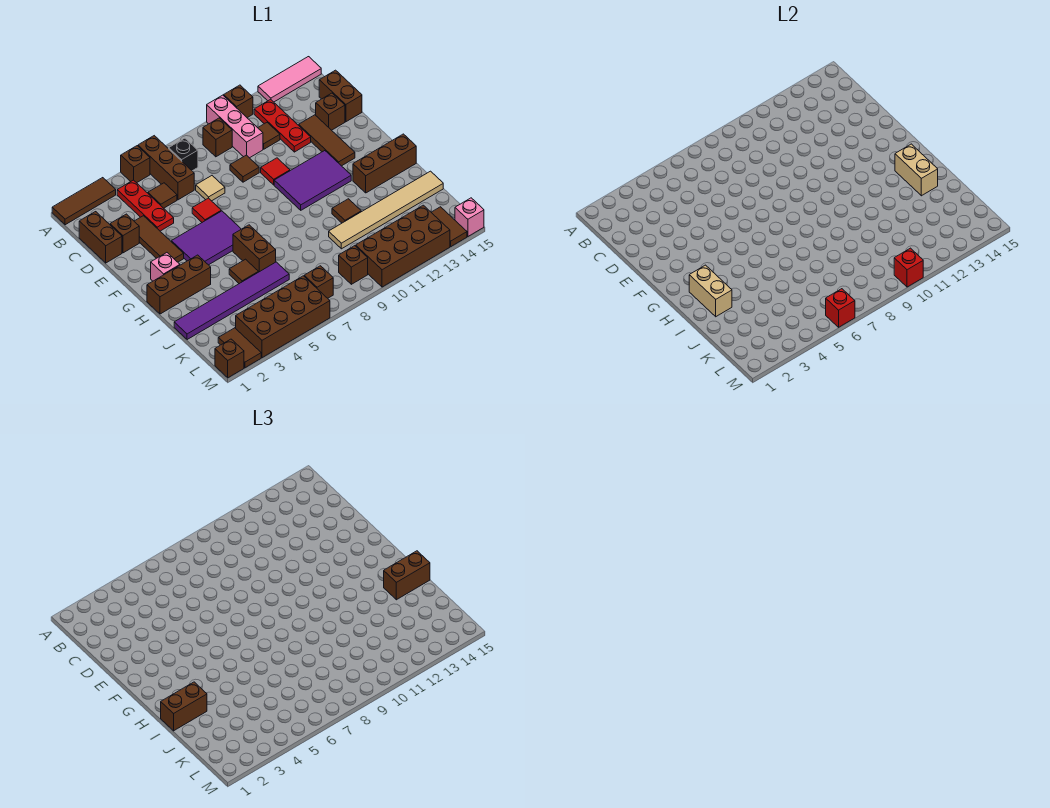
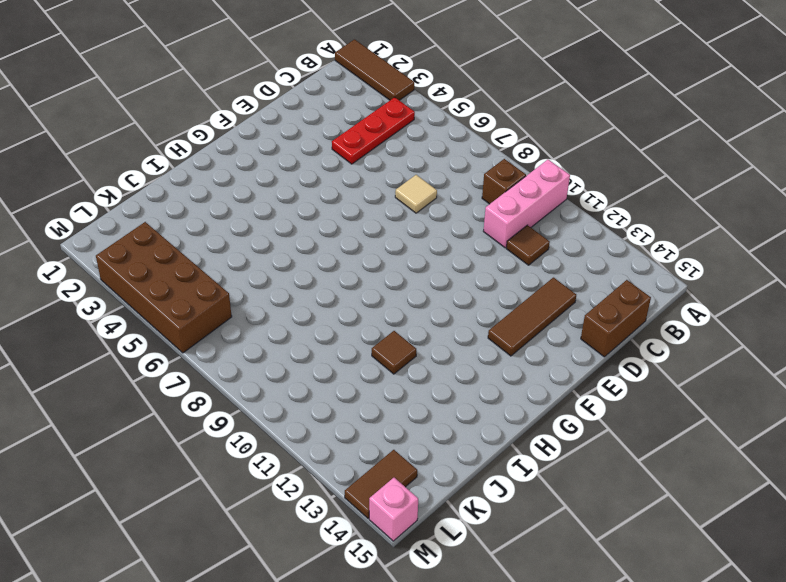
none -> brown 1x1 brick [121,146,150,183]
none -> brown 1x3 brick [138,136,194,200]
none -> brown 1x1 brick [224,85,253,118]
none -> pink 1x3 tile [258,57,321,102]

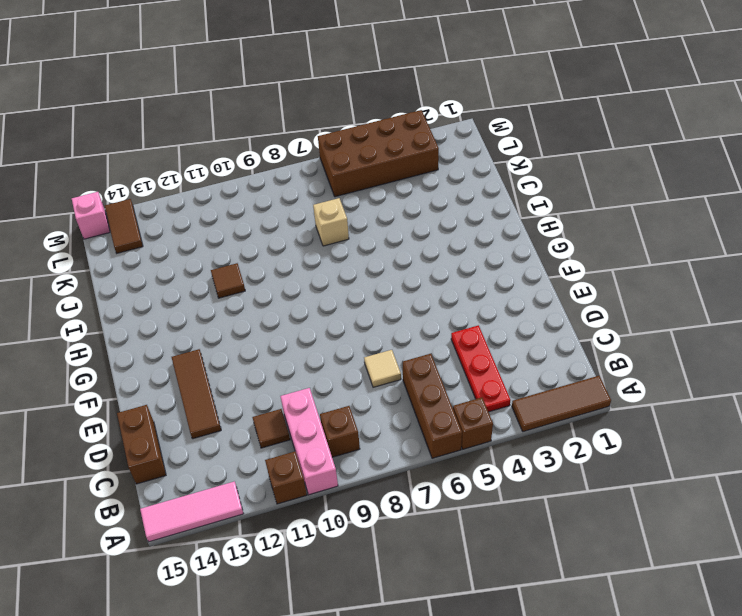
tan 1x1 brick [313,198,349,246] -> none
none -> black 1x1 brick [169,138,198,171]
none -> red 1x3 plate [254,99,311,152]
none -> brown 1x2 brick [79,212,122,263]
none -> brown 1x1 tile [148,183,177,208]

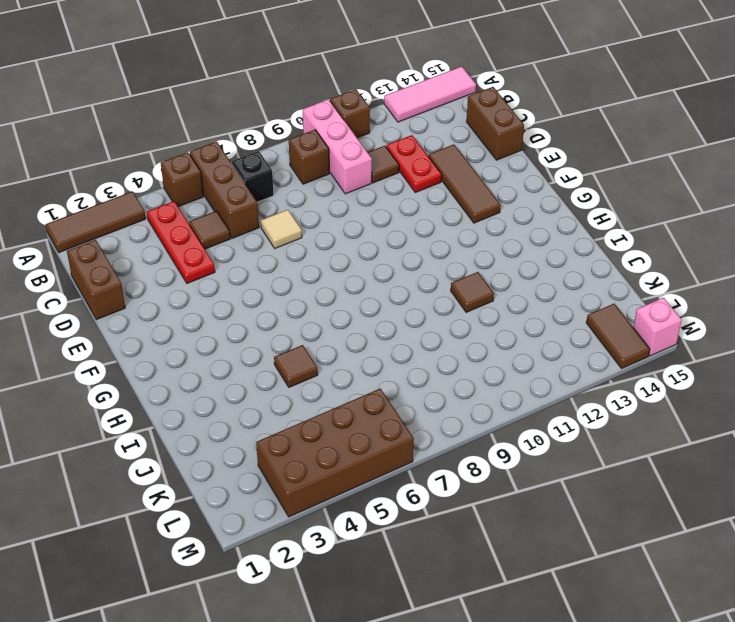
red 1x2 plate [386,135,442,193] -> red 1x3 plate [254,99,311,152]
none -> brown 1x1 brick [110,214,139,253]
none -> brown 1x3 tile [134,216,184,262]
none -> brown 1x1 tile [230,155,259,182]
none -> brown 1x1 brick [316,93,345,130]

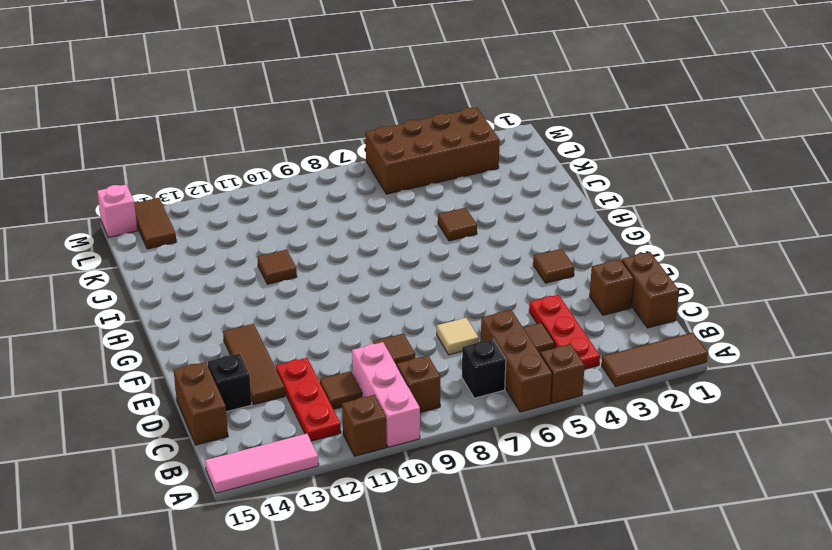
black 1x1 brick [208,354,252,412] -> brown 1x1 brick [316,93,345,130]
brown 1x1 tile [533,249,574,283] -> brown 1x3 tile [134,216,184,262]
none -> red 1x1 tile [192,198,221,222]
none -> red 1x1 tile [261,158,290,185]
none -> purple 2x3 tile [171,211,241,265]
none -> purple 2x3 tile [274,151,351,210]

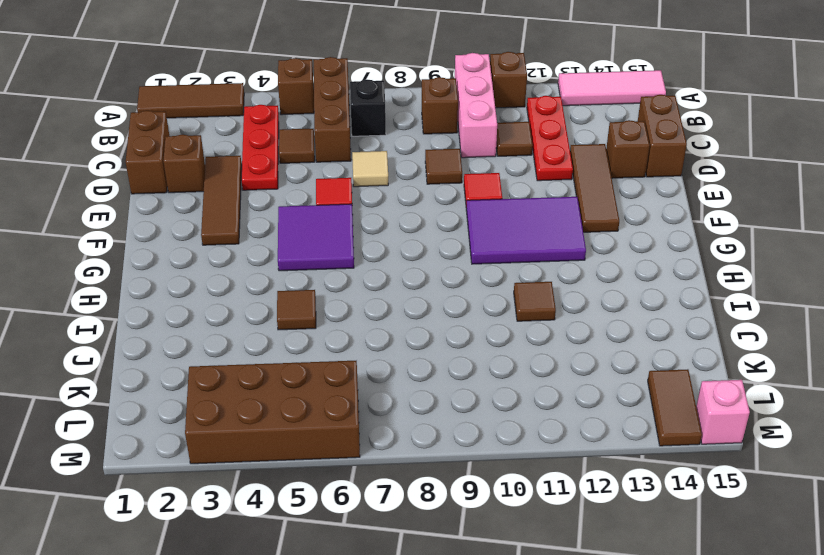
purple 2x2 tile [278,204,354,271] -> purple 2x3 tile [171,211,241,265]
none -> pink 1x1 brick [151,253,180,281]
none -> brown 1x3 brick [147,255,211,314]
none -> brown 1x2 brick [233,225,276,272]
none -> brown 1x3 brick [353,134,416,193]

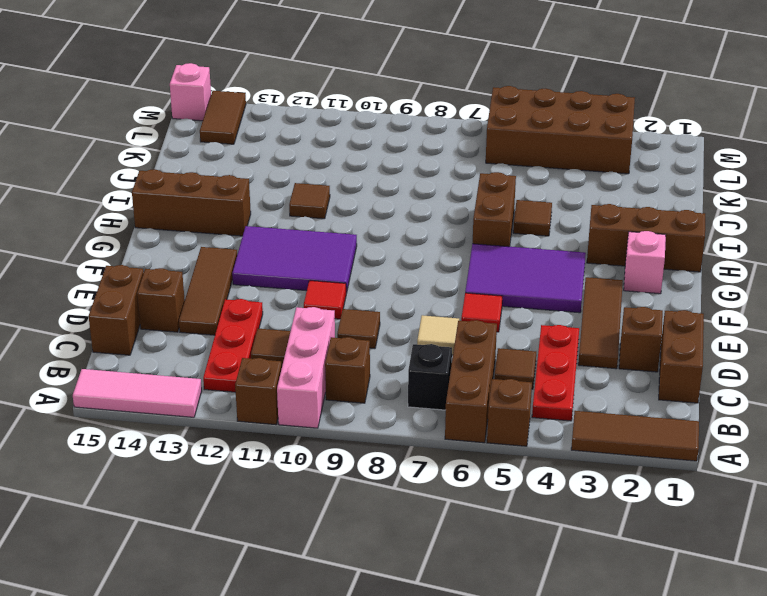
none -> purple 1x6 tile [174,262,289,340]
none -> tan 1x6 tile [329,171,443,249]
none -> brown 1x2 tile [218,328,261,368]
none -> brown 1x1 brick [304,266,333,298]

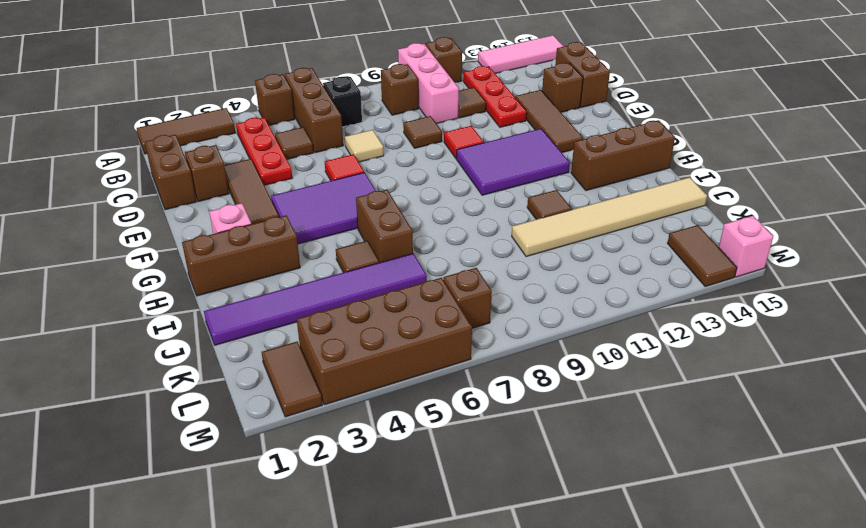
none -> brown 1x1 brick [339,246,368,284]
none -> brown 2x4 brick [356,205,450,287]
none -> brown 1x1 brick [215,339,244,378]
none -> tan 1x2 brick [689,265,732,317]

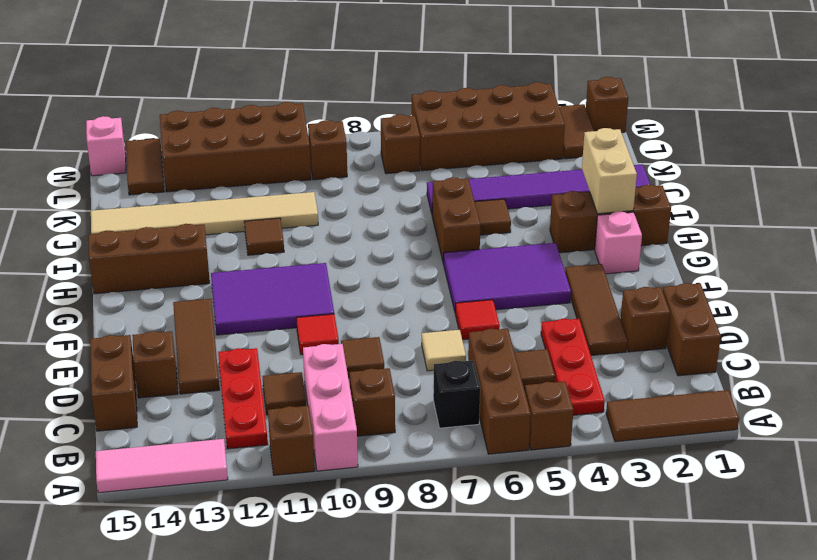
none -> tan 1x2 brick [895,144,938,196]
none -> red 1x1 brick [826,289,855,327]
none -> red 1x1 brick [894,248,923,287]
none -> brown 1x2 brick [161,682,207,731]

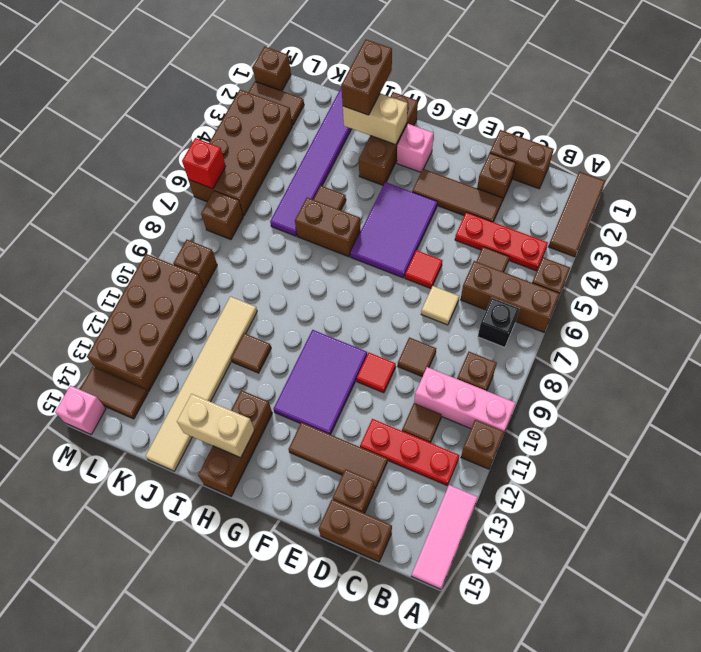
none -> red 1x1 brick [894,248,923,287]
none -> brown 1x2 brick [384,551,430,600]

